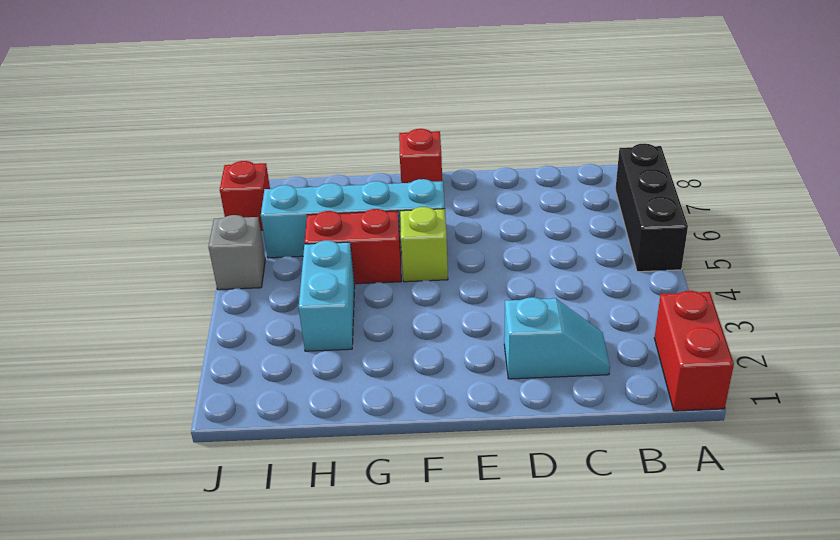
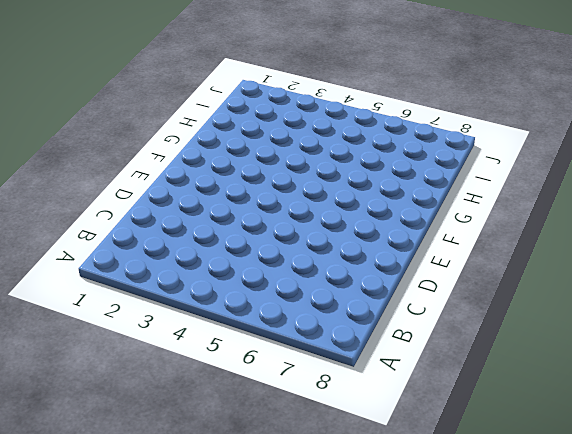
none -> red 1x2 brick [654,291,734,411]
none -> black 1x3 brick [615,143,688,272]

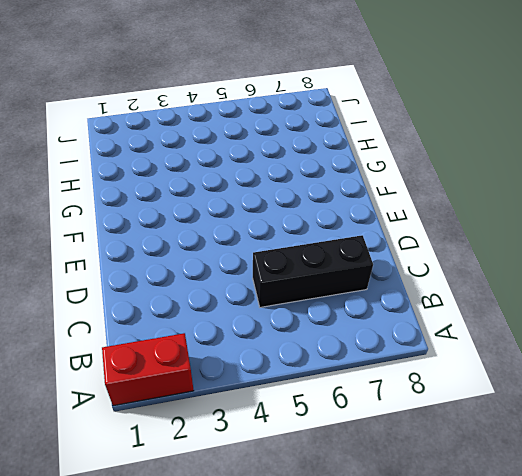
black 1x3 brick [253,235,373,307] -> black 1x3 brick moved to [615,143,688,272]
none -> cyan 1x2 slope [504,297,610,379]
none -> lime 1x1 brick [400,207,448,282]

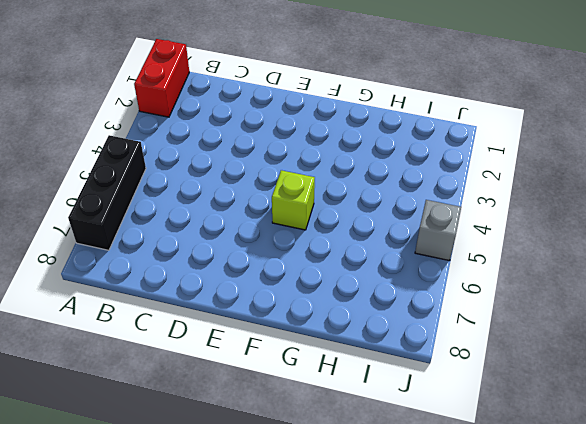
none -> cyan 1x2 slope [504,297,610,379]
none -> cyan 1x4 brick [261,179,445,258]

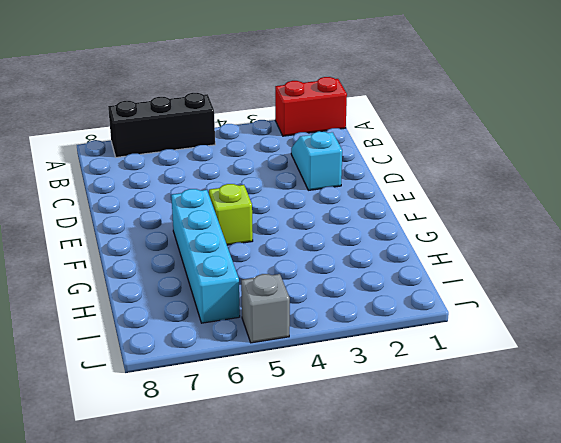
none -> red 1x1 brick [399,129,442,183]
none -> red 1x2 brick [305,209,401,284]

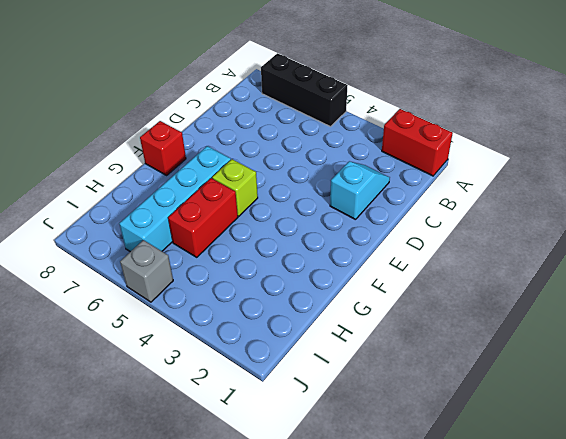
none -> cyan 1x2 brick [299,241,355,351]
none -> red 1x1 brick [220,161,270,230]

